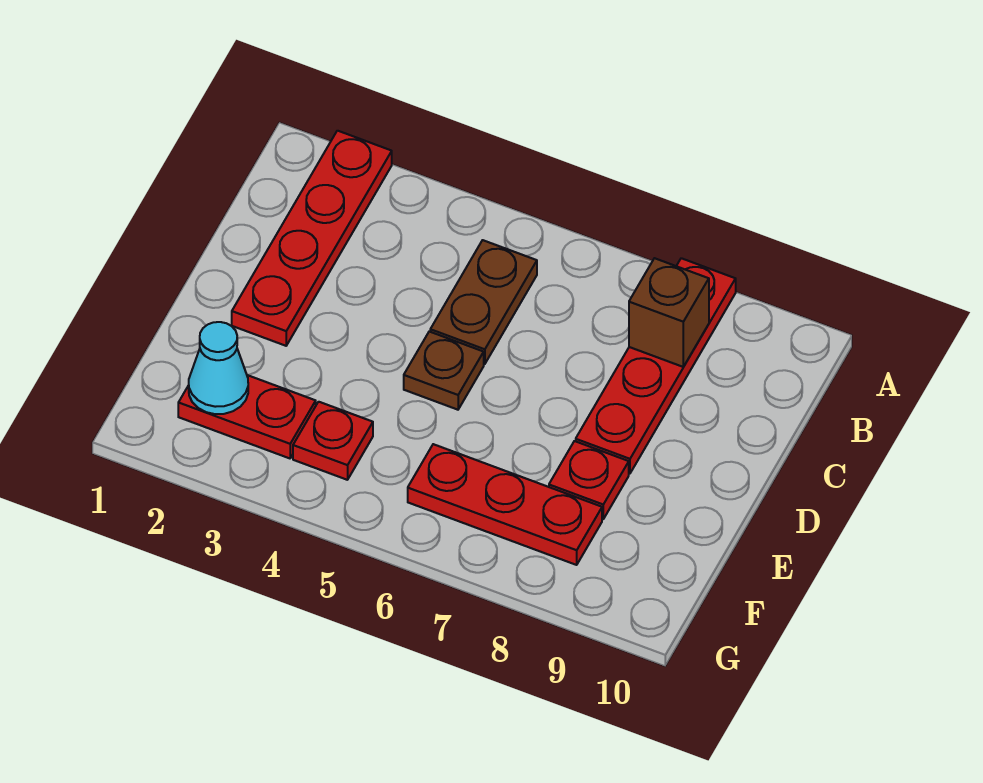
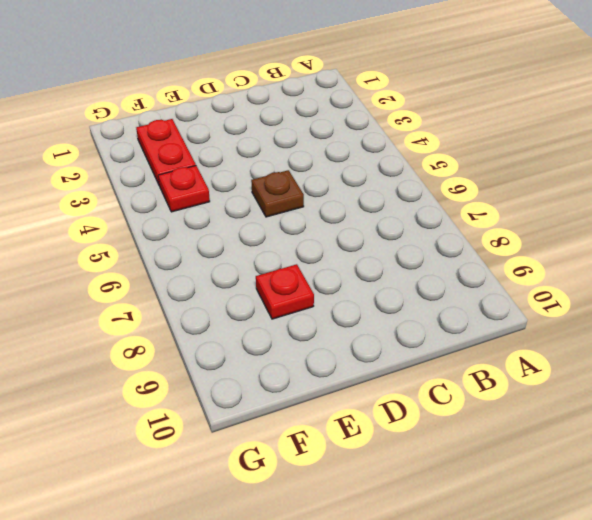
none -> red 1x4 plate [232,131,392,346]
none -> red 1x4 plate [576,258,736,474]

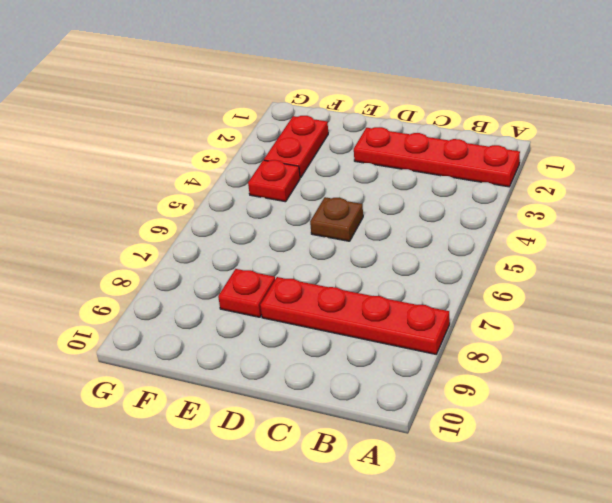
none -> brown 1x2 plate [430,240,537,364]
none -> red 1x3 plate [408,444,602,565]

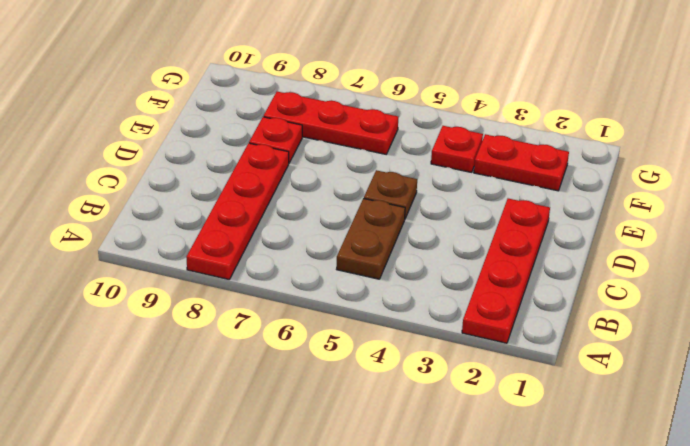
none -> brown 1x1 brick [629,258,709,367]
none -> cyan 1x1 cone [189,322,248,414]

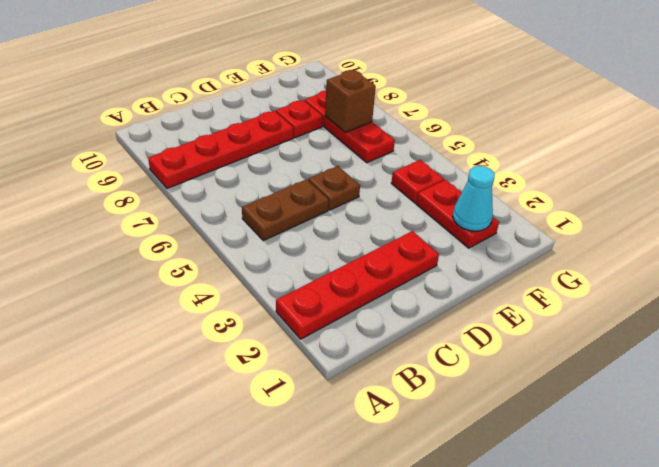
brown 1x1 brick [325,70,376,132] -> brown 1x1 brick moved to [629,258,709,367]

